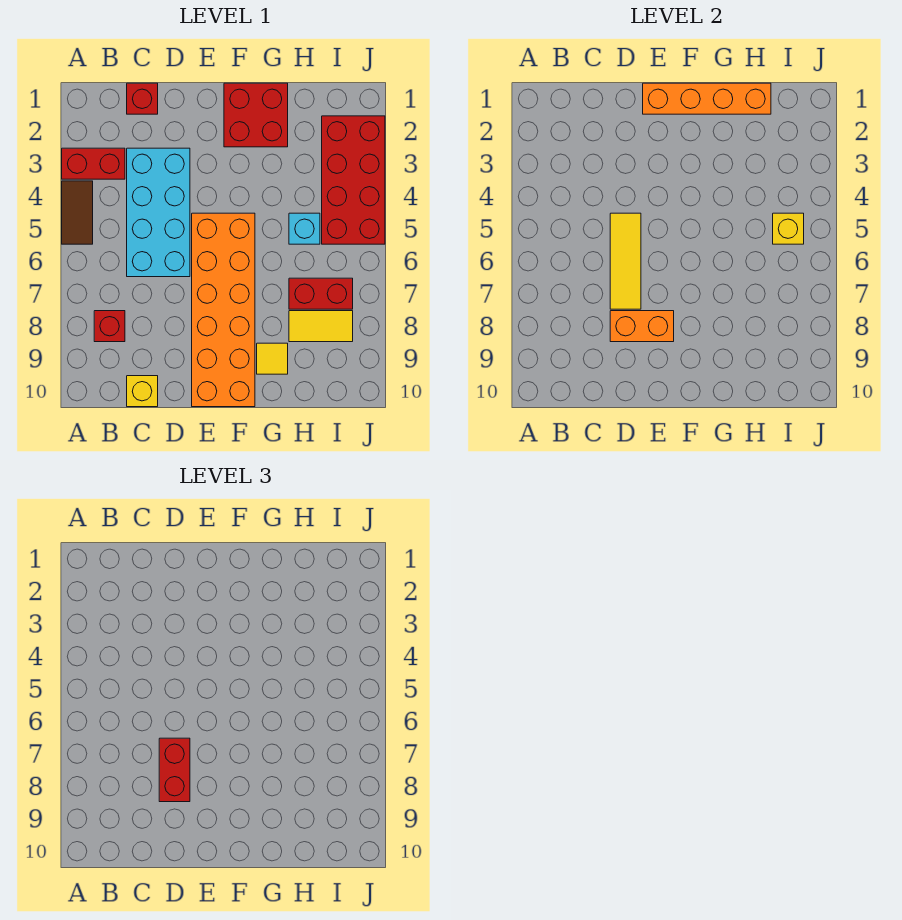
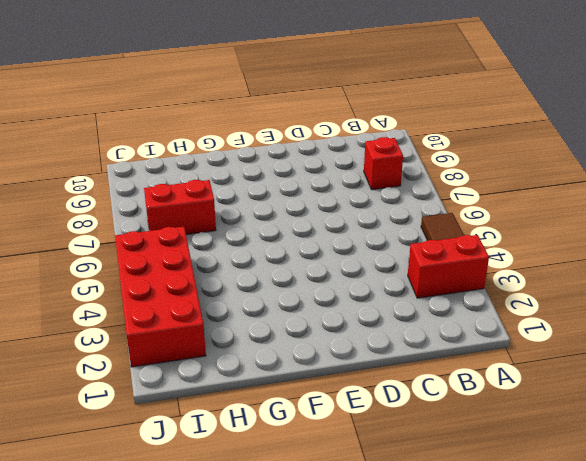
none -> red 1x1 brick [127,83,158,114]
none -> cyan 2x4 brick [127,148,190,277]
none -> yellow 1x1 brick [127,376,158,407]

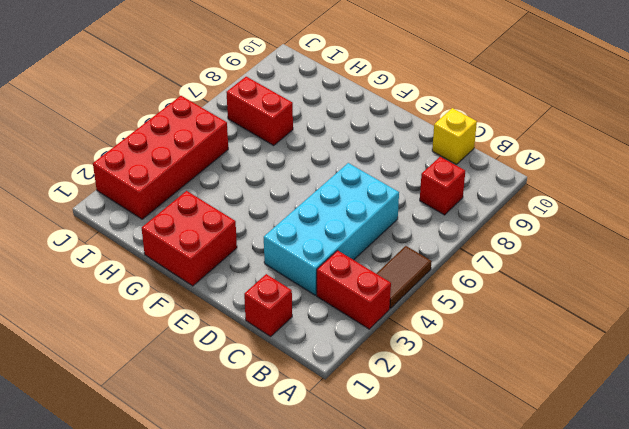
none -> orange 2x6 brick [192,213,255,407]
none -> yellow 1x1 tile [257,343,288,374]
none -> cyan 1x1 brick [289,213,320,244]

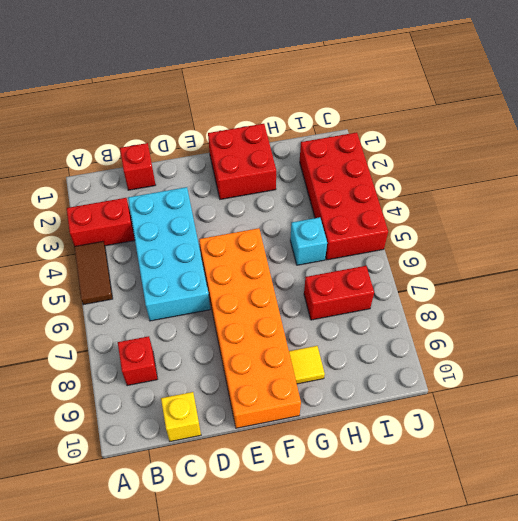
none -> yellow 1x2 tile [289,311,353,342]
none -> yellow 1x3 tile [610,213,641,309]
none -> orange 1x2 brick [610,311,674,342]

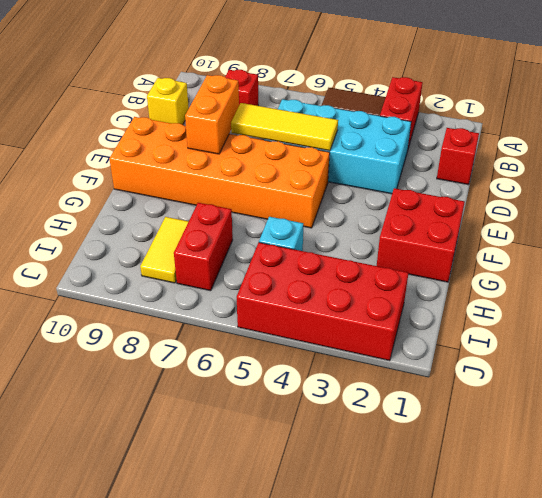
none -> yellow 1x1 tile [257,343,288,374]
none -> orange 1x4 brick [643,83,771,114]
none -> yellow 1x1 brick [773,213,804,244]

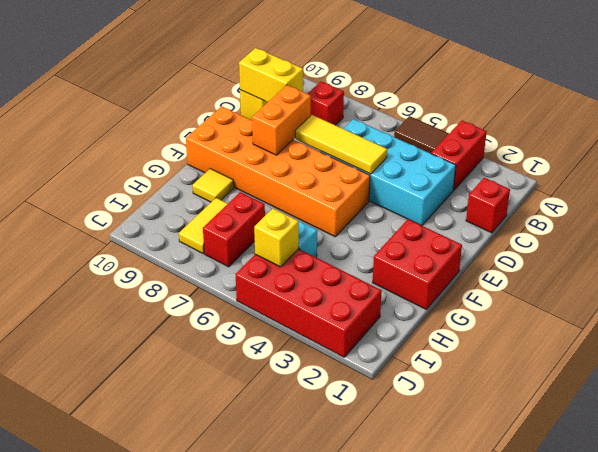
yellow 1x2 brick [239,48,303,102] -> none
none -> orange 1x4 brick [643,83,771,114]
none -> red 1x2 brick [159,738,190,802]

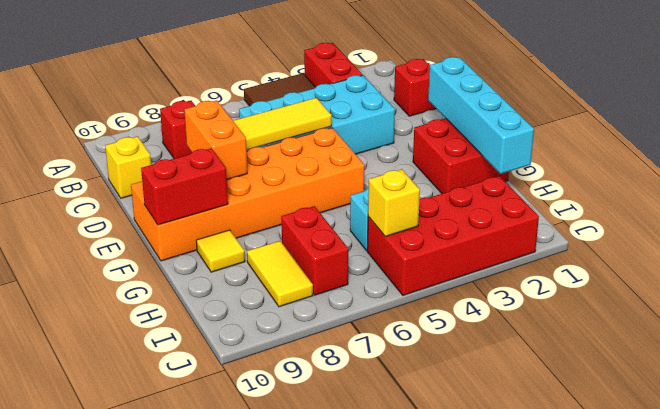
cyan 1x4 brick [428,57,534,174] -> orange 1x4 brick [643,83,771,114]
red 1x2 brick [141,148,228,225] -> red 1x2 brick moved to [159,738,190,802]

